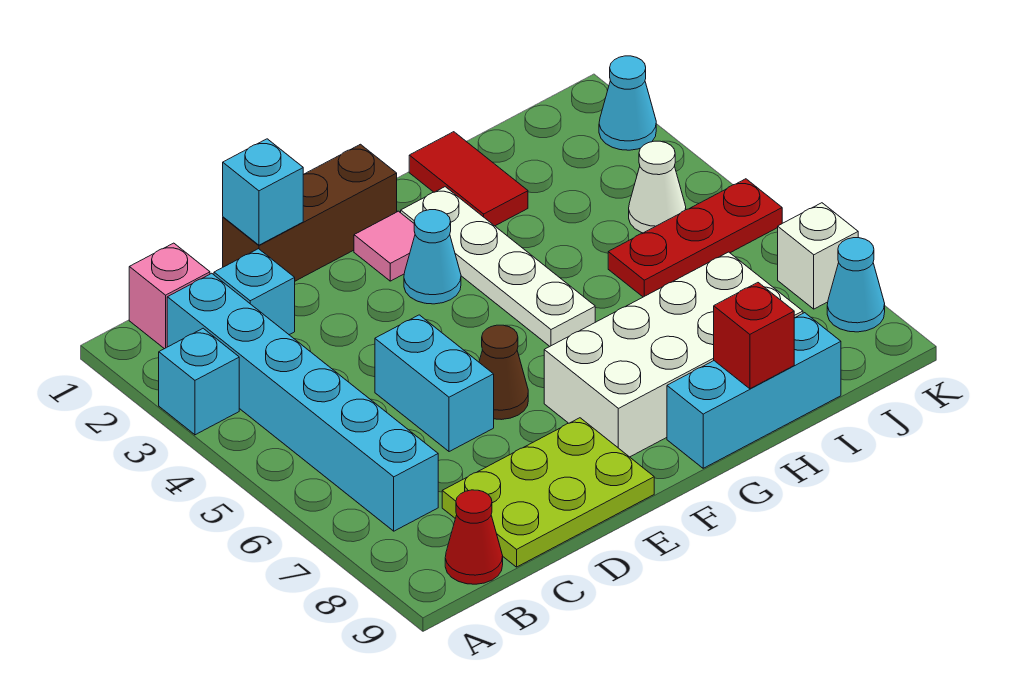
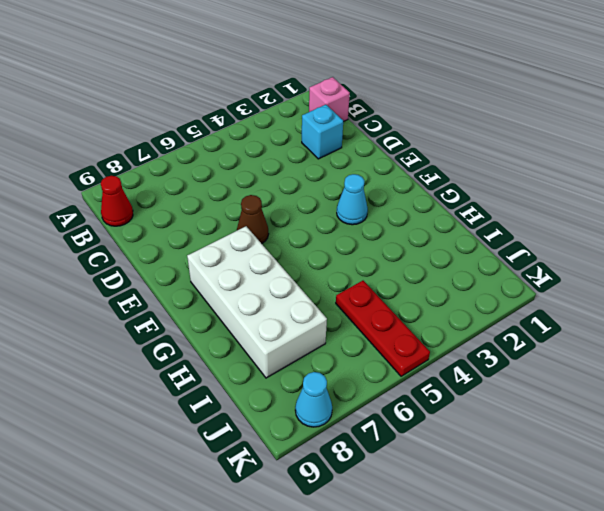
none -> cyan 1x1 brick [159,328,239,435]
none -> cyan 1x6 brick [167,273,438,531]
none -> lime 2x3 plate [442,418,654,567]

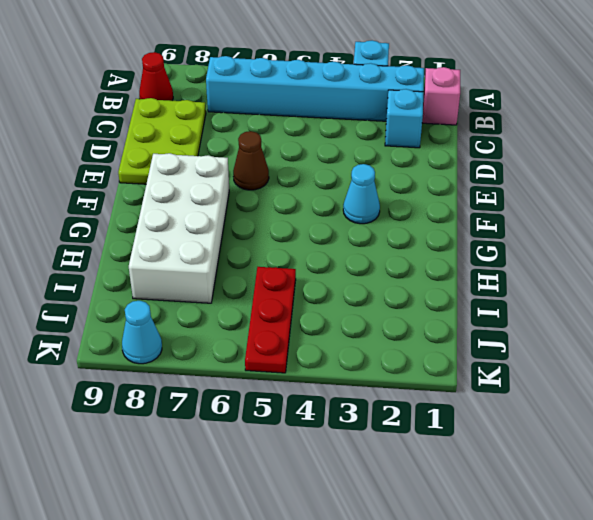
none -> brown 1x3 brick [223,144,397,281]
none -> cyan 1x2 brick [375,315,494,452]
none -> pink 1x1 tile [354,211,415,281]

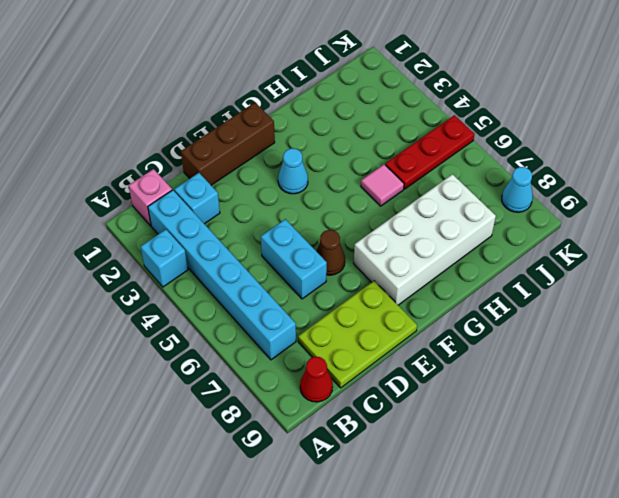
pink 1x1 tile [361,164,404,206] -> pink 1x1 tile moved to [354,211,415,281]
none -> white 1x4 plate [401,187,595,346]
none -> cyan 1x3 brick [667,313,841,468]
none -> red 1x2 tile [409,132,528,226]

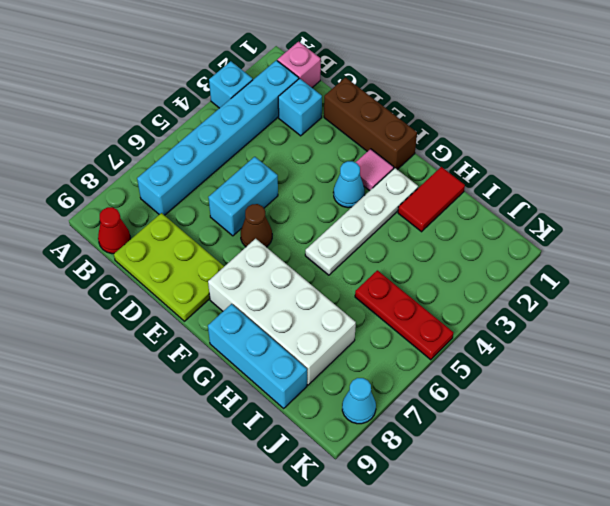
none -> white 1x1 cone [629,141,686,233]
none -> cyan 1x1 cone [599,56,656,150]
none -> white 1x1 brick [778,203,858,309]

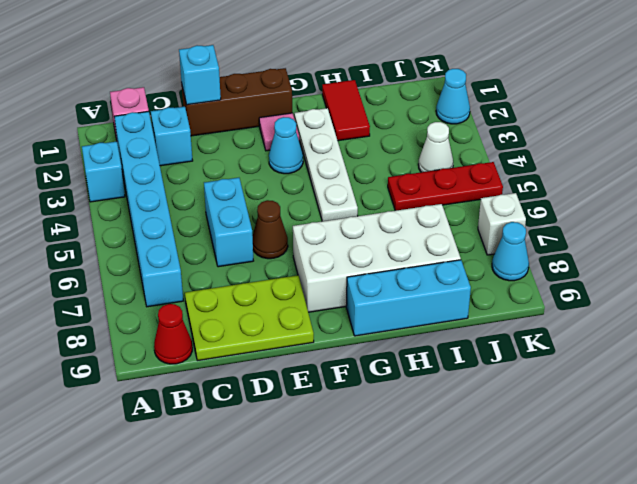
none -> red 1x1 brick [714,283,794,389]

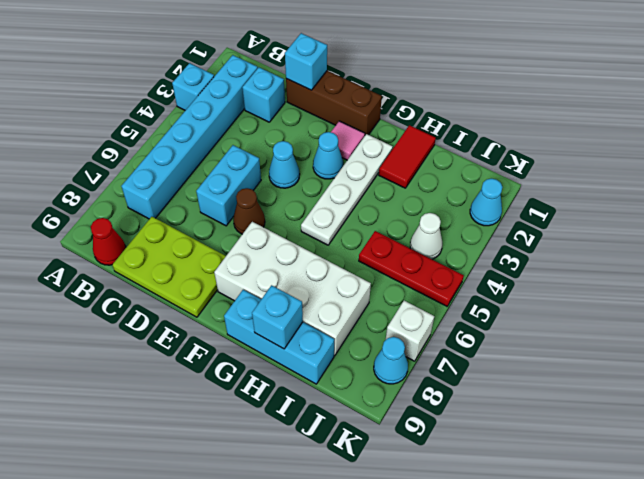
cyan 1x1 cone [269,141,300,188] -> none
cyan 1x1 brick [252,285,303,349] -> red 1x1 brick [714,283,794,389]
none -> pink 1x1 brick [129,243,210,349]

